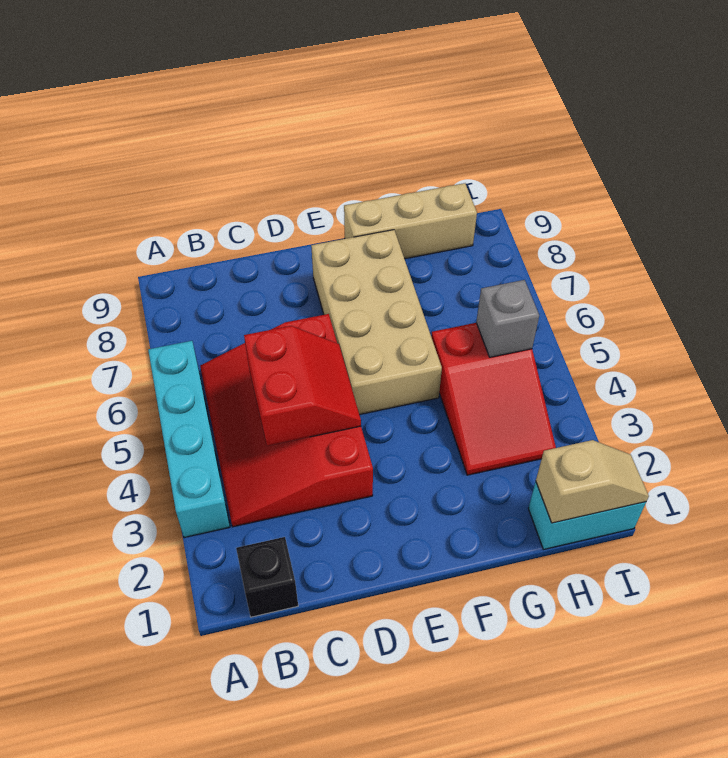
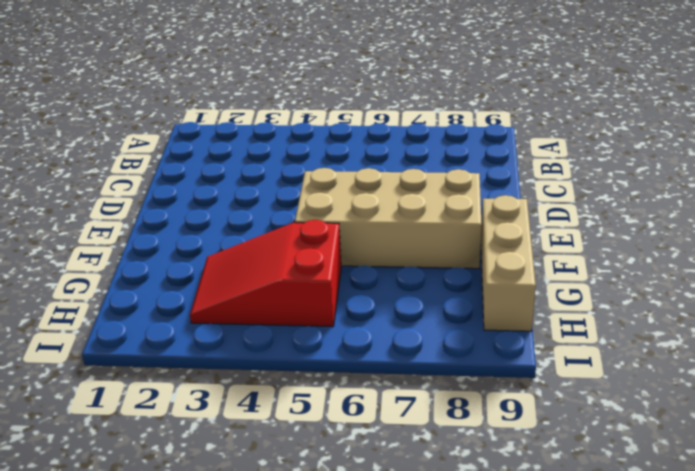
none -> cyan 1x4 brick [148,341,230,537]
none -> black 1x1 brick [236,537,298,617]

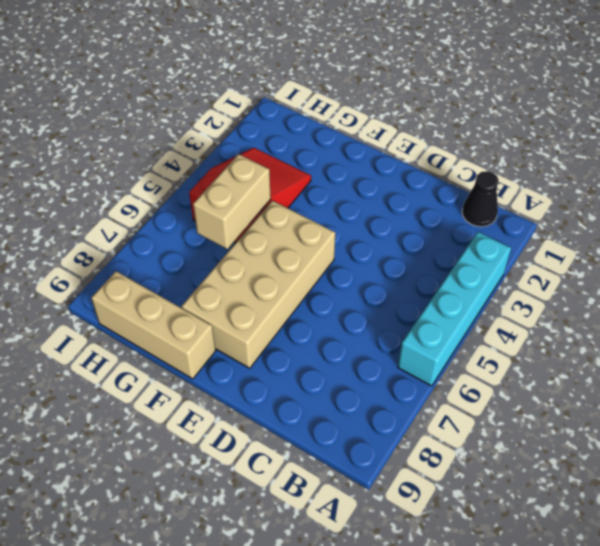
black 1x1 cone [462,171,499,227] -> black 1x1 brick [236,537,298,617]
tan 1x2 brick [193,154,271,249] -> none
none -> red 3x4 slope [200,314,373,527]
none -> cyan 1x2 brick [528,482,646,550]

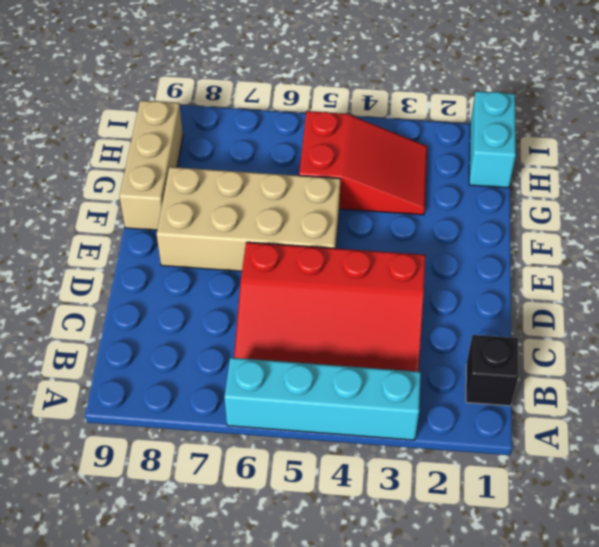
none -> red 2x2 slope [244,326,361,446]
none -> tan 1x2 slope [536,440,649,523]

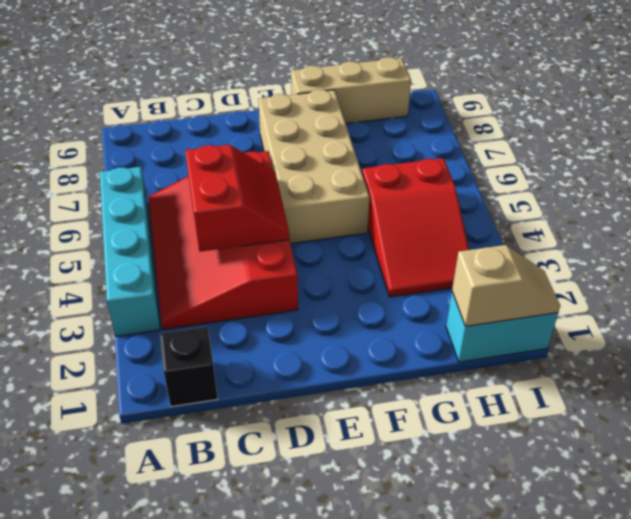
none -> grey 1x1 brick [476,280,539,357]

